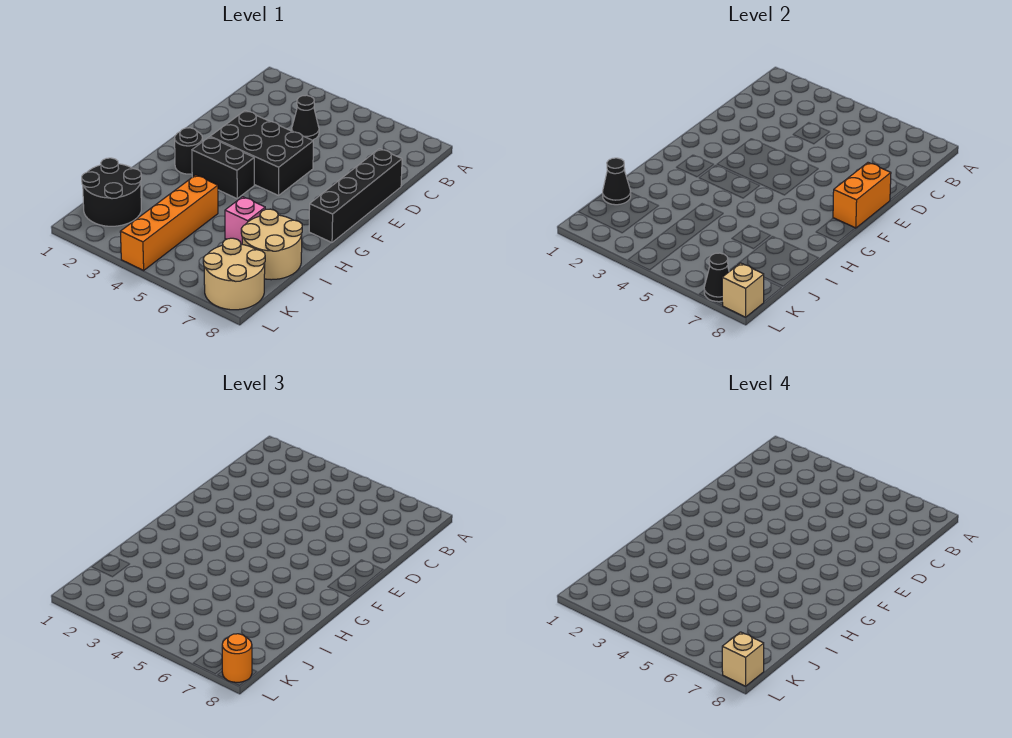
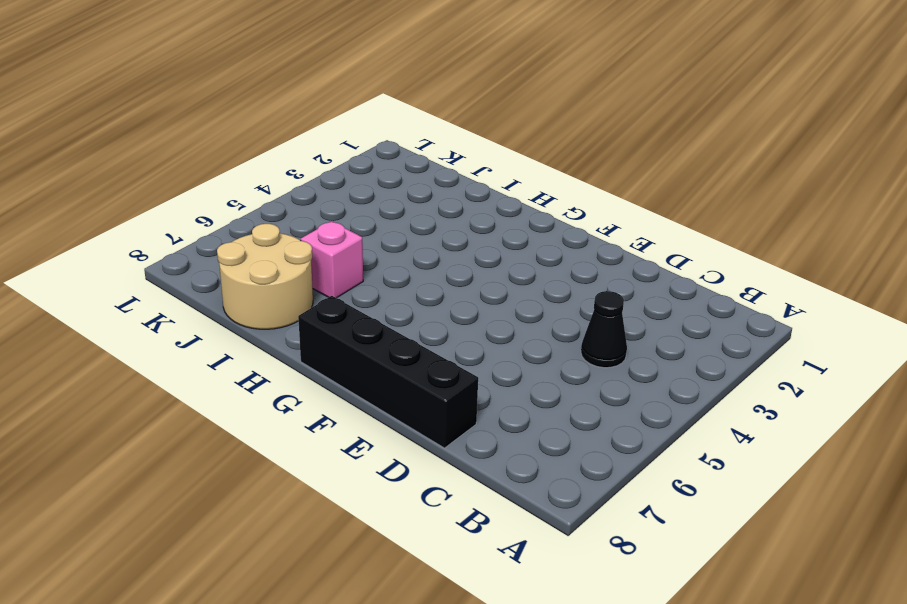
none -> black 2x3 brick [210,111,313,195]
none -> black 1x1 round brick [175,128,203,174]
none -> black 1x2 brick [192,137,254,198]

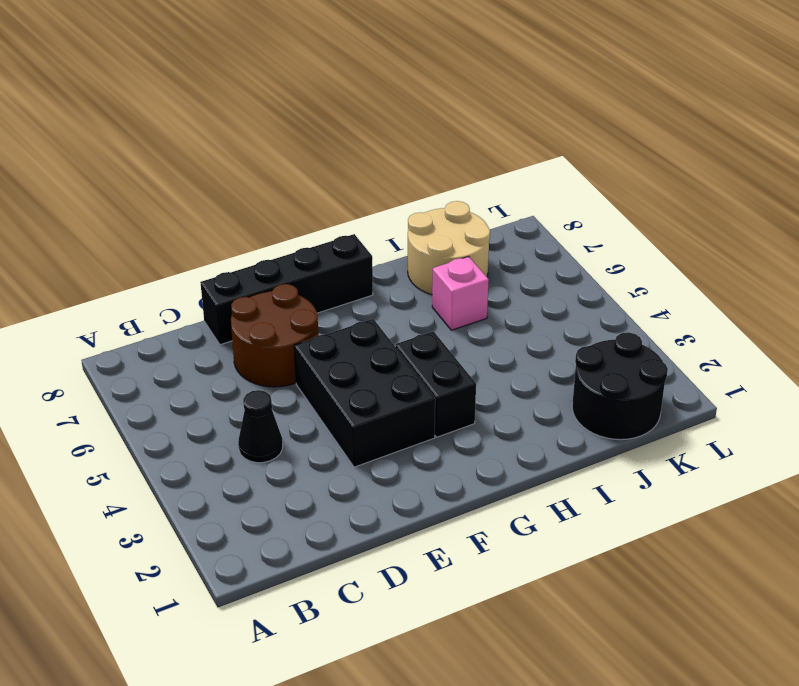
brown 2x2 round brick [231,284,318,387] -> none
none -> black 1x1 round brick [175,128,203,174]
none -> orange 1x4 brick [120,175,218,270]
none -> tan 2x2 round brick [203,238,265,310]

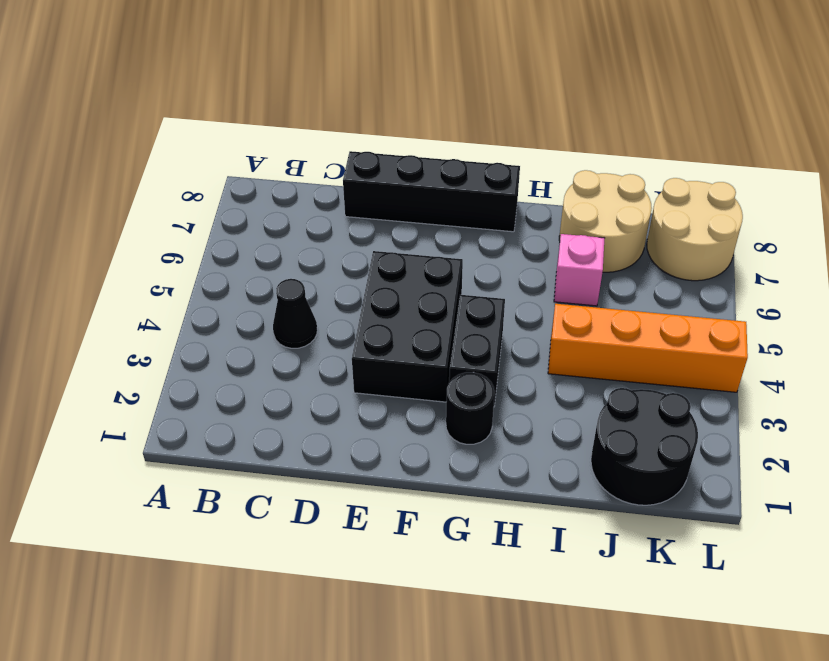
none -> orange 1x2 brick [833,163,891,228]
none -> black 1x1 cone [603,158,631,205]
none -> black 1x1 cone [704,253,729,302]

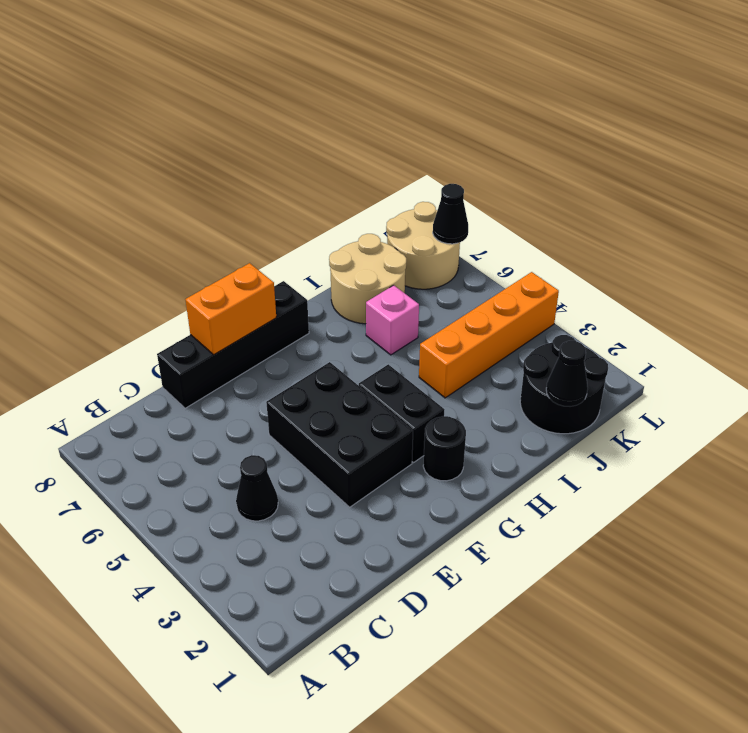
none -> tan 1x1 brick [722,263,764,317]
none -> orange 1x1 round brick [222,634,252,682]
none -> tan 1x1 brick [722,632,764,686]

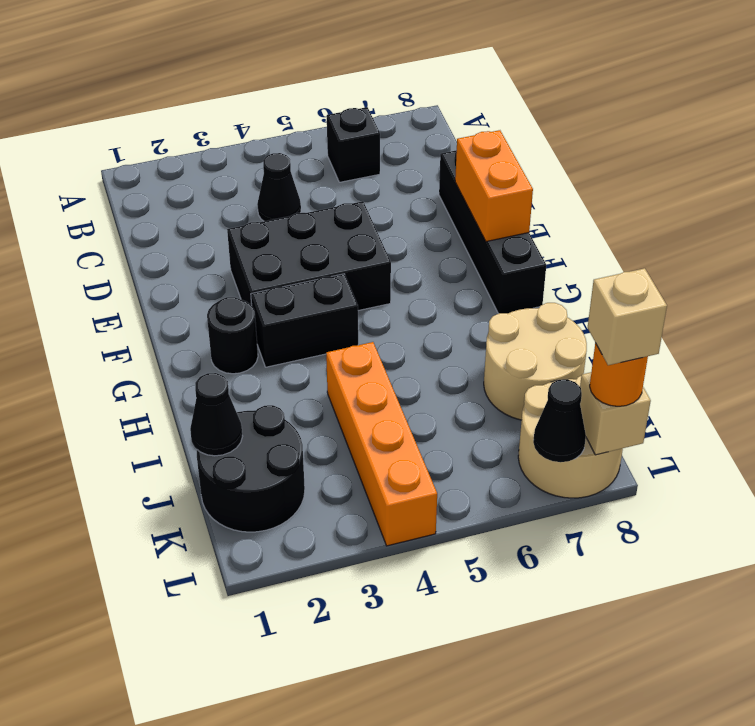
black 1x1 brick [327,107,380,182] -> none
none -> pink 1x1 brick [225,197,265,244]

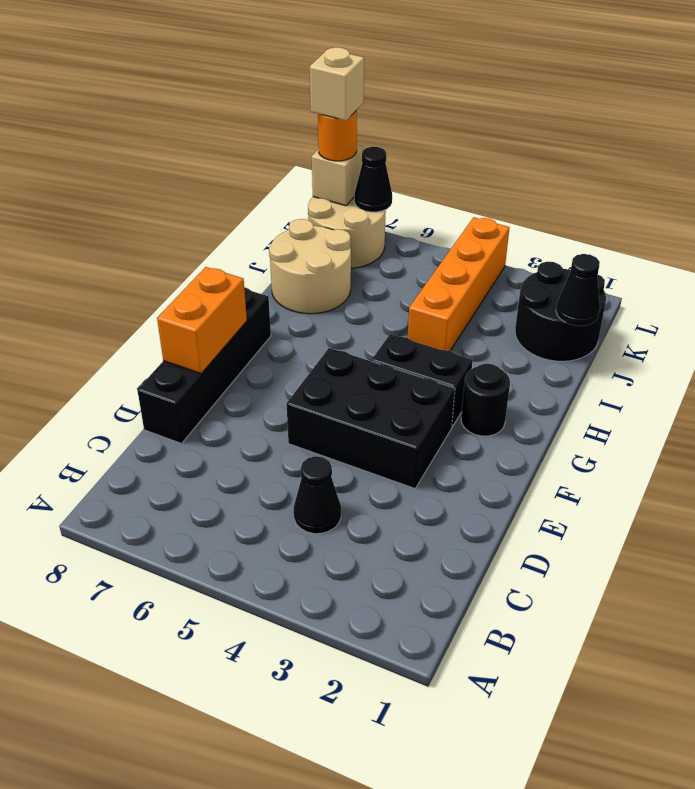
none -> pink 1x1 brick [225,197,265,244]

